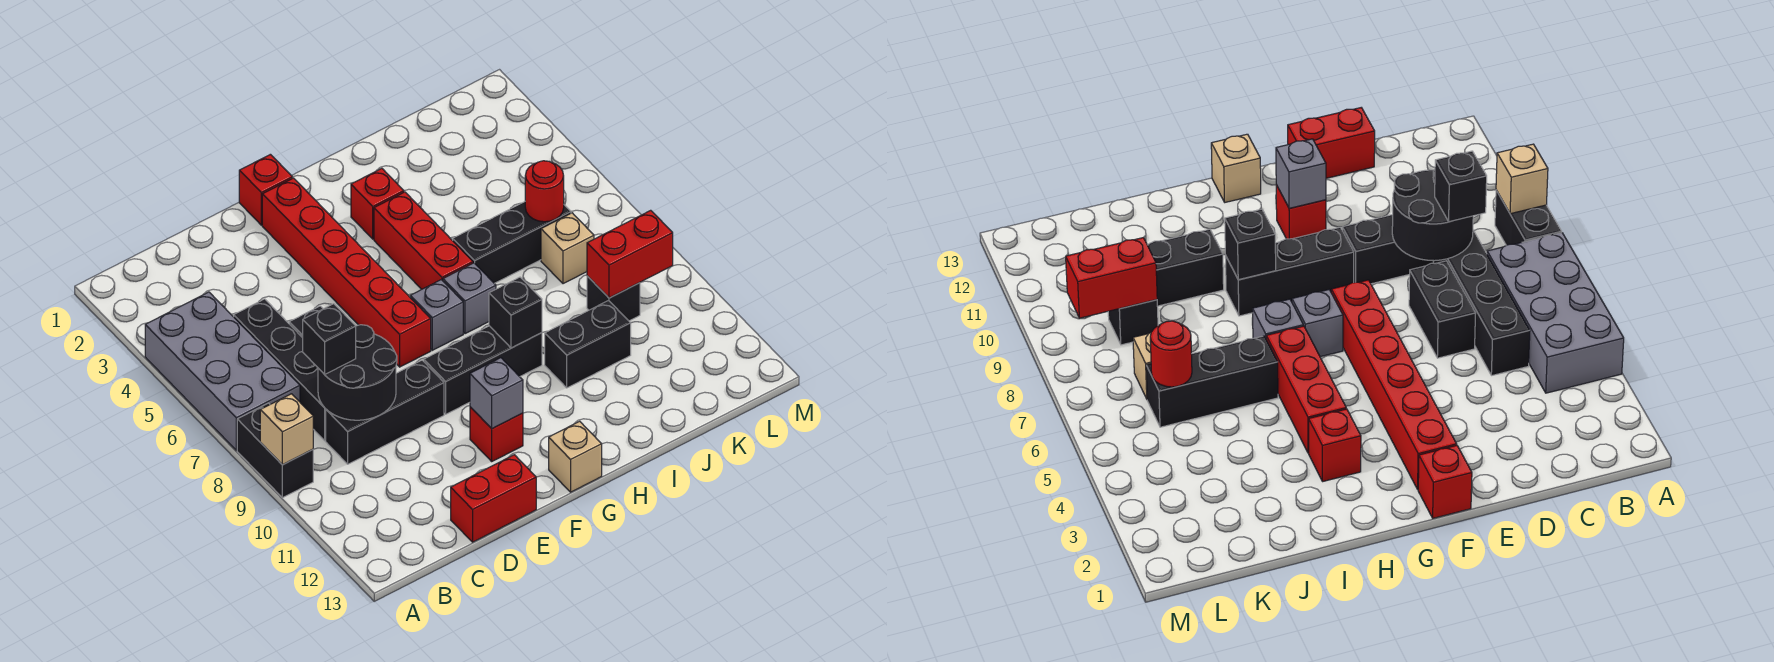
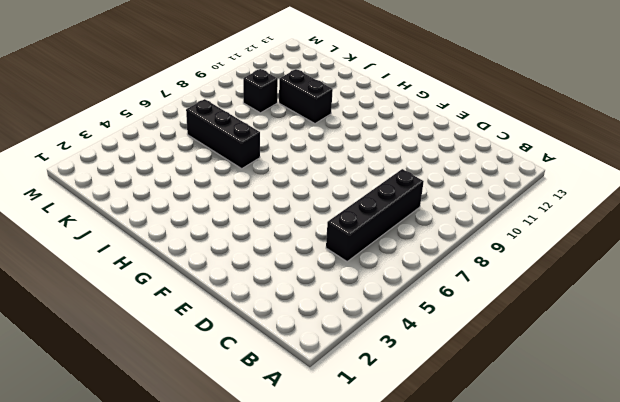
none -> grey 2x4 brick [145,292,300,450]
none -> black 1x2 brick [237,403,313,498]
none -> black 1x3 brick [326,360,444,464]

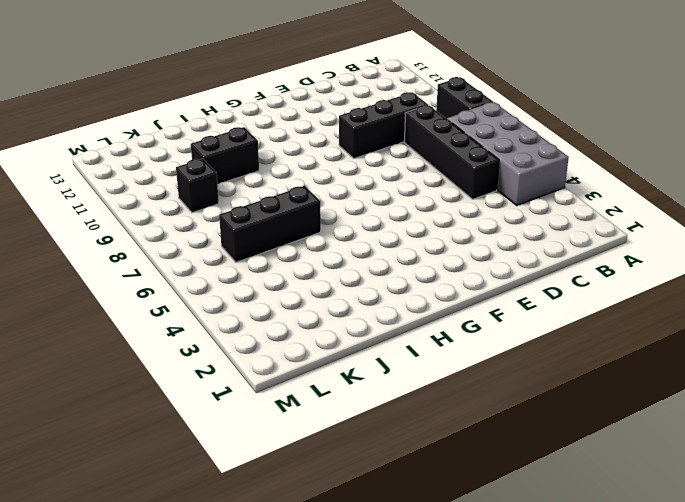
none -> black 1x2 brick [1409,261,1476,358]
none -> red 1x2 brick [451,455,536,542]
none -> red 1x1 brick [239,154,292,225]

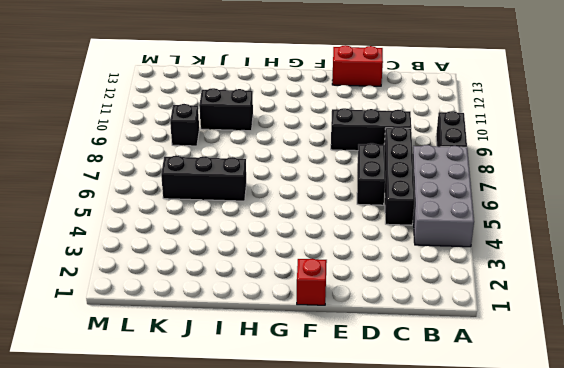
none -> red 1x6 brick [262,178,431,367]
none -> black 1x3 brick [424,326,542,414]
none -> red 1x1 brick [470,407,523,461]

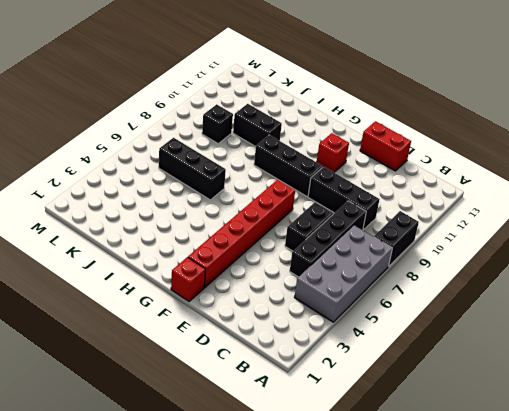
none -> grey 1x1 brick [410,280,463,350]
none -> tan 1x1 brick [549,421,602,492]
none -> red 1x1 brick [351,168,404,239]

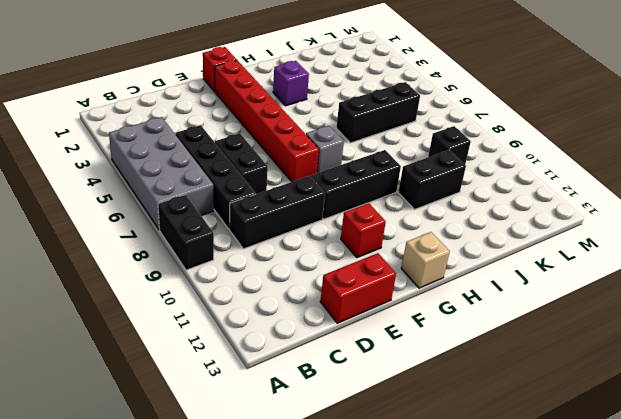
purple 1x1 brick [273,61,309,106] -> red 1x1 brick [351,168,404,239]
none -> red 1x3 brick [374,192,473,289]
none -> grey 1x1 brick [443,263,496,334]
none -> tan 1x1 brick [541,213,594,284]

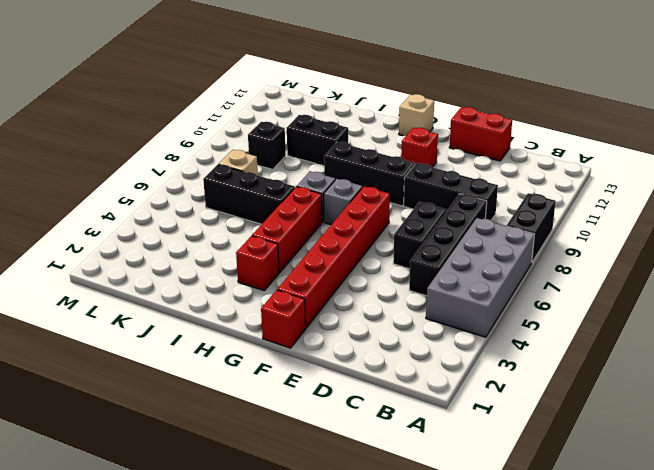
none -> tan 1x1 brick [260,394,313,465]
none -> black 2x2 round brick [318,325,397,420]
none -> grey 1x1 brick [470,358,523,429]

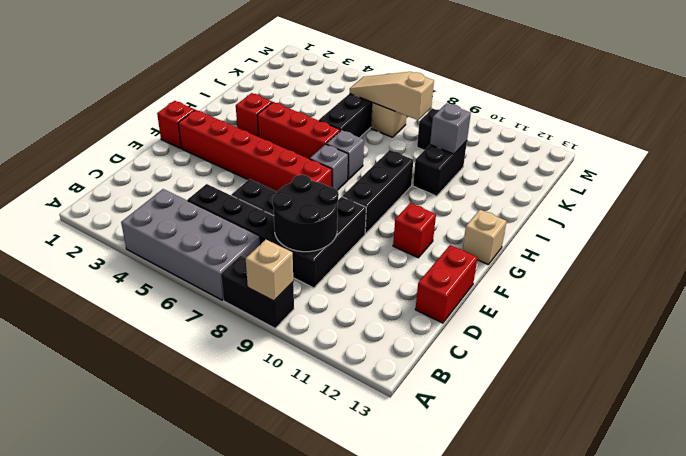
grey 1x1 brick [430,103,471,154] -> grey 1x1 brick moved to [470,358,523,429]
tan 1x3 slope [350,72,434,120] -> red 1x1 round brick [525,161,564,222]
none -> black 1x1 brick [489,277,542,348]
none -> red 1x2 brick [587,210,673,298]
none -> black 1x1 brick [303,304,356,375]

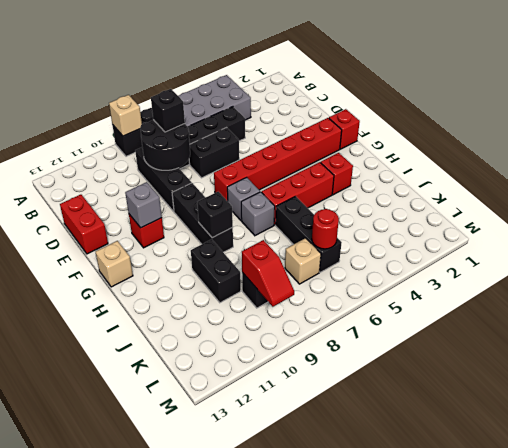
red 1x2 slope [242,240,294,307] -> red 1x2 brick [587,210,673,298]

